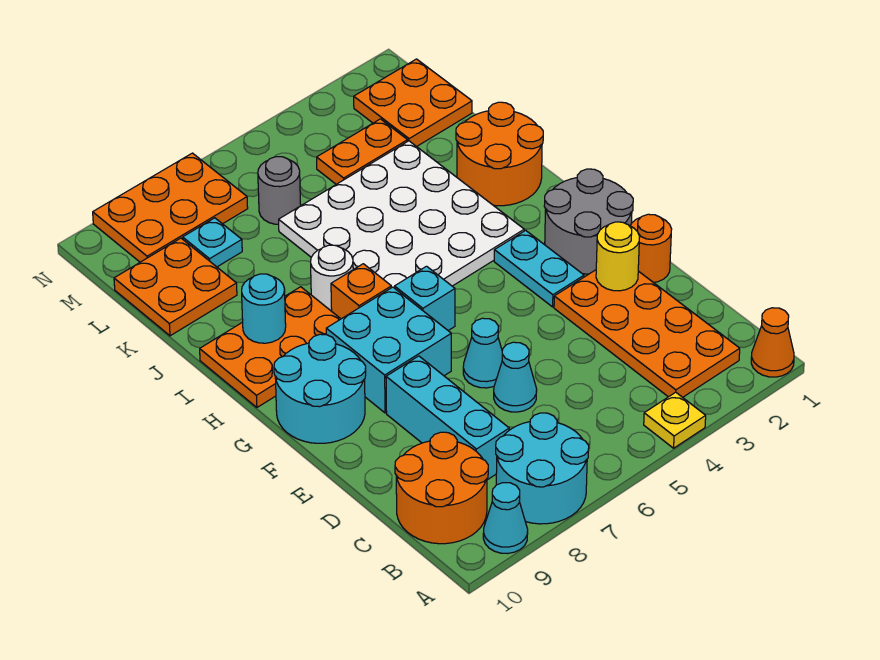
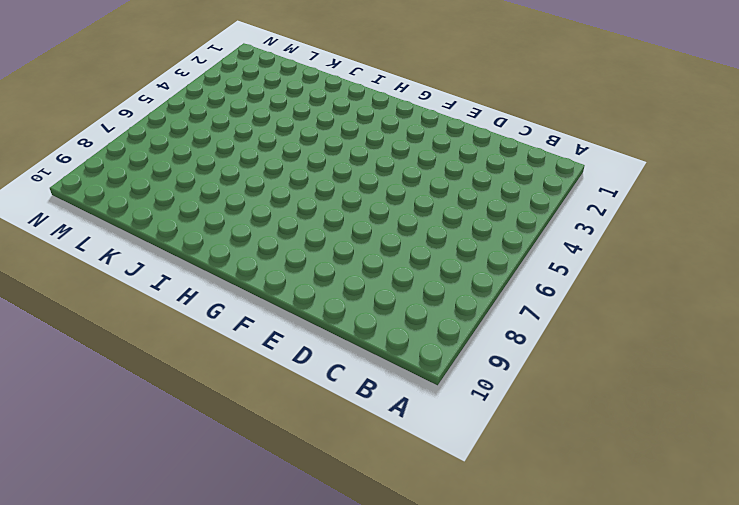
none -> orange 1x1 cone [751,308,794,377]
none -> yellow 1x1 plate [644,392,706,448]
none -> cyan 2x2 round brick [496,413,589,524]

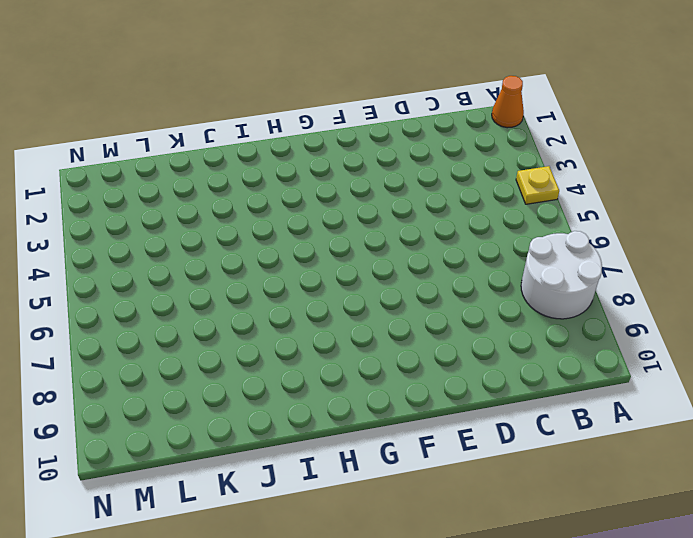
white 2x2 round brick [521,231,602,319] -> cyan 2x2 round brick [496,413,589,524]
none -> cyan 1x1 cone [483,483,528,554]
none -> orange 2x4 plate [554,270,740,397]
none -> orange 2x2 round brick [395,432,488,544]

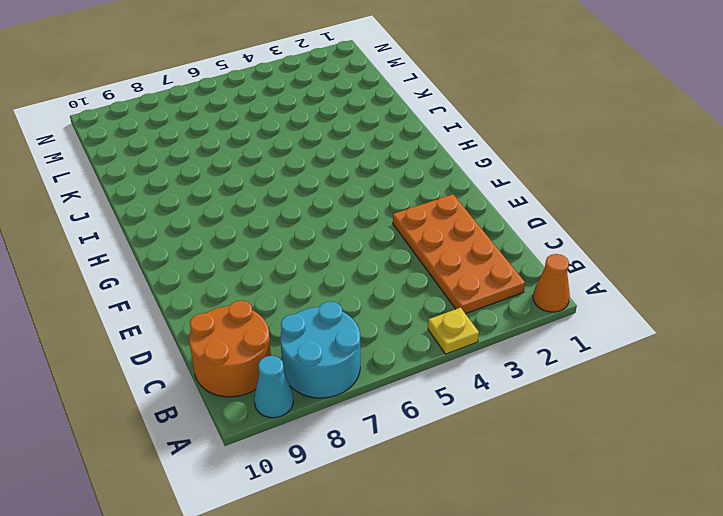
none -> cyan 1x3 brick [386,356,509,480]
none -> cyan 1x1 cone [494,342,537,412]
none -> orange 1x1 round brick [631,214,672,283]

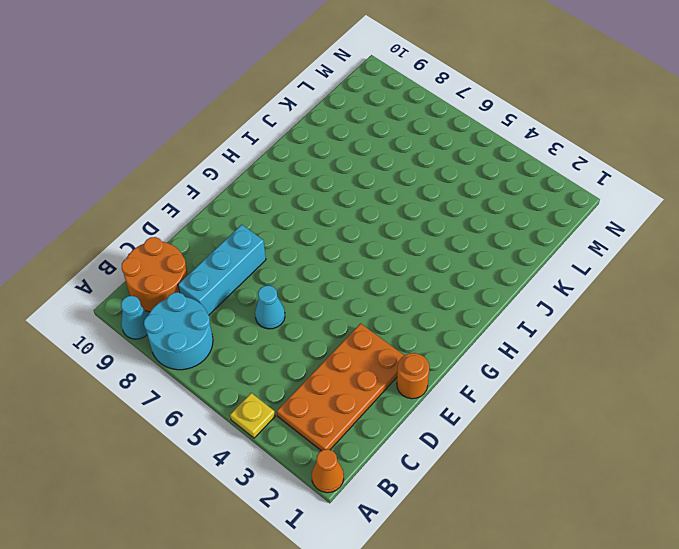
none -> cyan 1x1 cone [463,318,502,388]
none -> grey 2x2 round brick [544,169,633,274]
none -> cyan 1x2 plate [494,230,584,307]

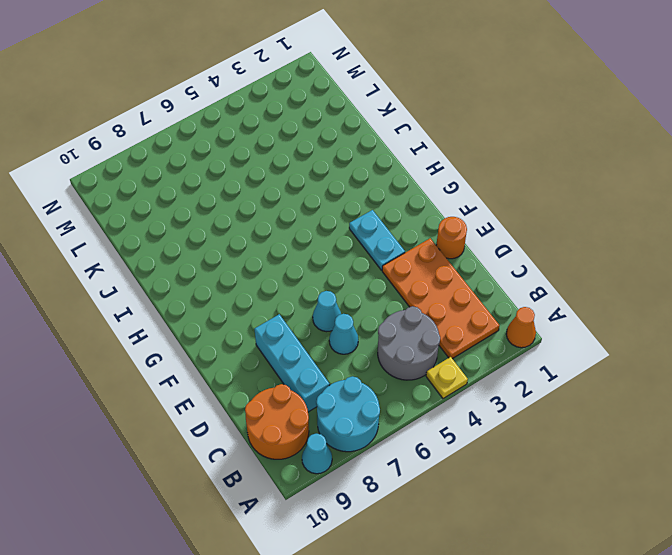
grey 2x2 round brick [378,306,440,380] -> grey 2x2 round brick moved to [544,169,633,274]
none -> cyan 2x2 brick [326,287,451,413]
none -> cyan 2x2 round brick [274,334,366,443]
none -> cyan 1x1 brick [395,266,455,330]

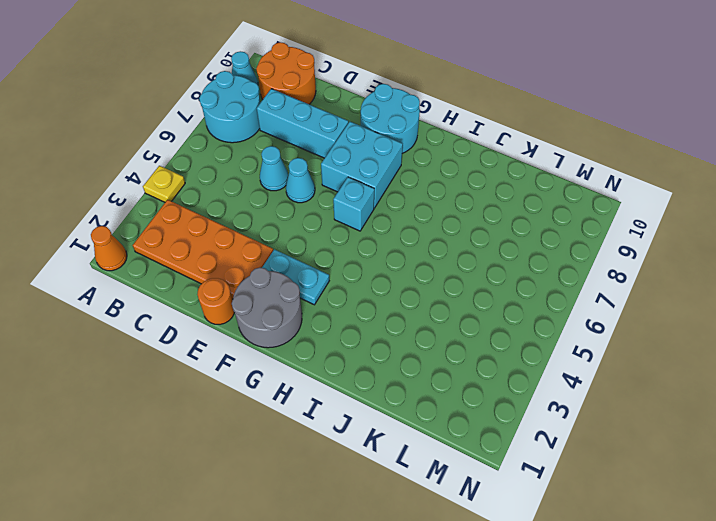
none -> white 4x4 plate [279,141,524,288]
none -> orange 1x1 brick [331,264,391,319]
none -> orange 2x3 plate [200,287,340,407]

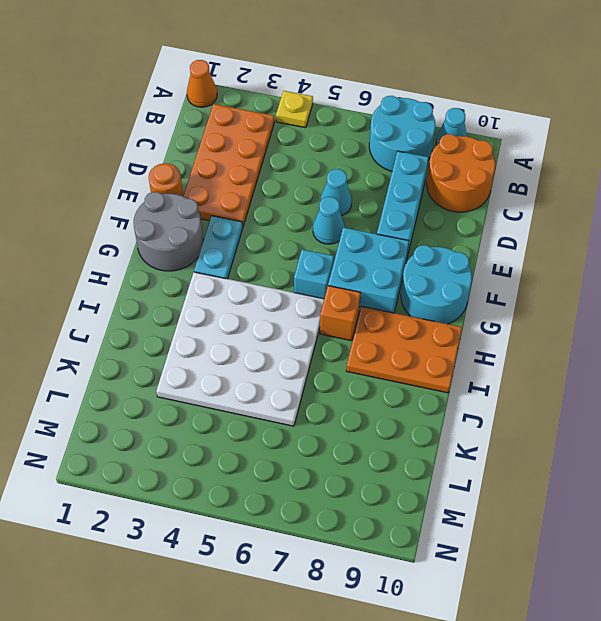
none -> orange 2x2 round brick [456,102,543,206]
none -> white 1x1 round brick [311,245,353,311]
none -> orange 2x2 plate [114,238,237,336]

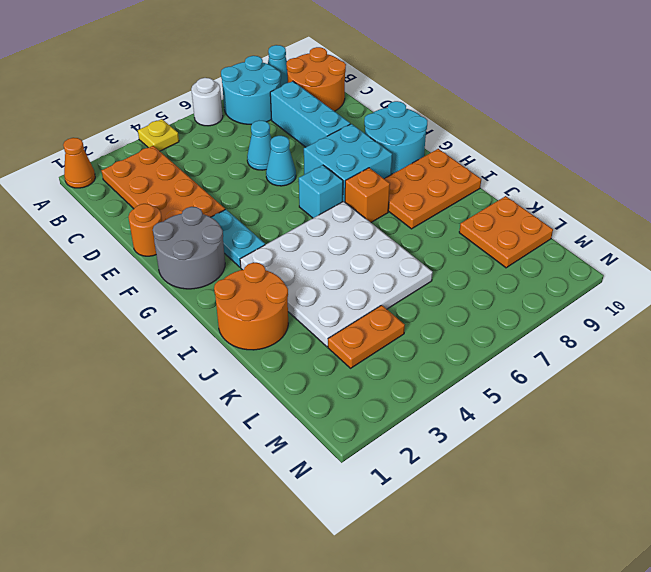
white 1x1 round brick [191,78,223,126] -> white 1x1 round brick moved to [311,245,353,311]
none -> orange 2x2 plate [354,59,472,147]
none -> grey 1x1 round brick [258,157,301,224]
none -> cyan 1x1 plate [183,218,242,267]

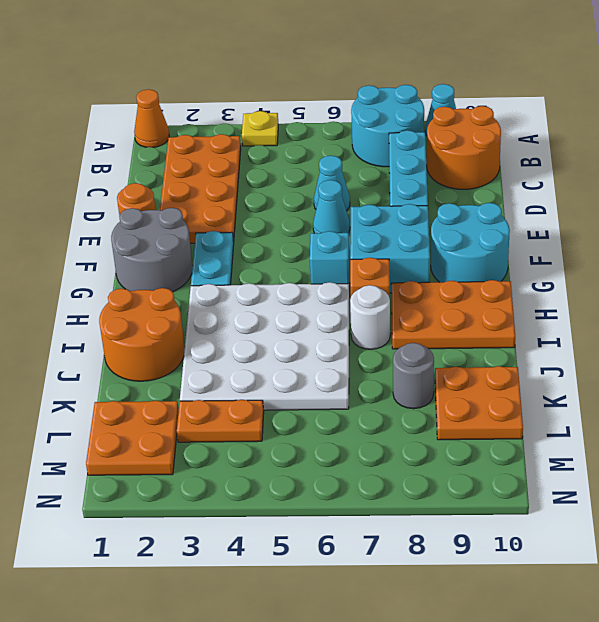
grey 1x1 round brick [393,343,434,409] -> grey 1x1 round brick moved to [258,157,301,224]
none -> cyan 1x1 plate [183,218,242,267]
none -> orange 2x3 plate [93,153,248,262]
none -> yellow 1x1 round brick [596,222,640,291]

